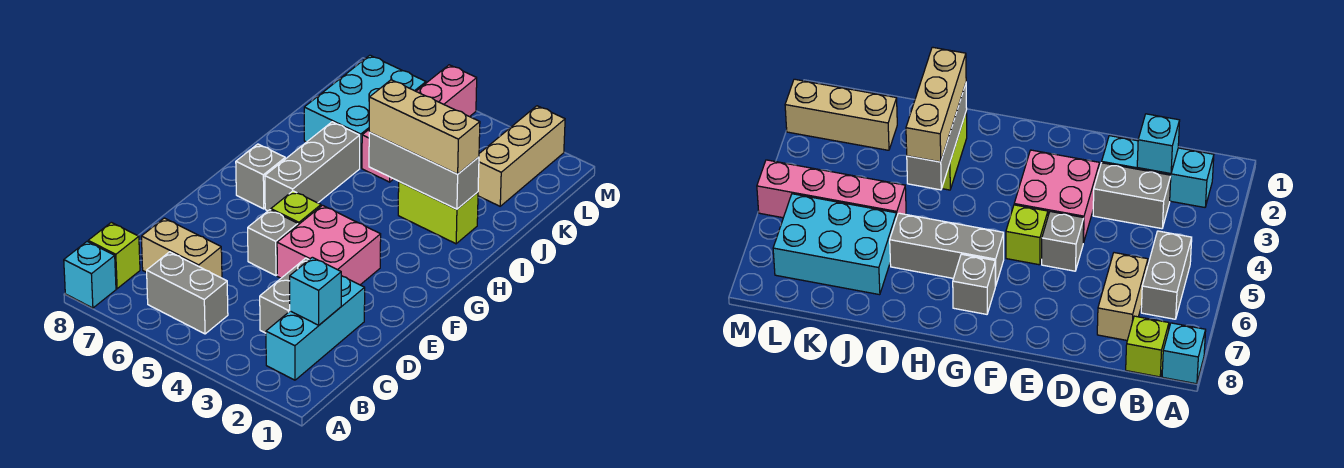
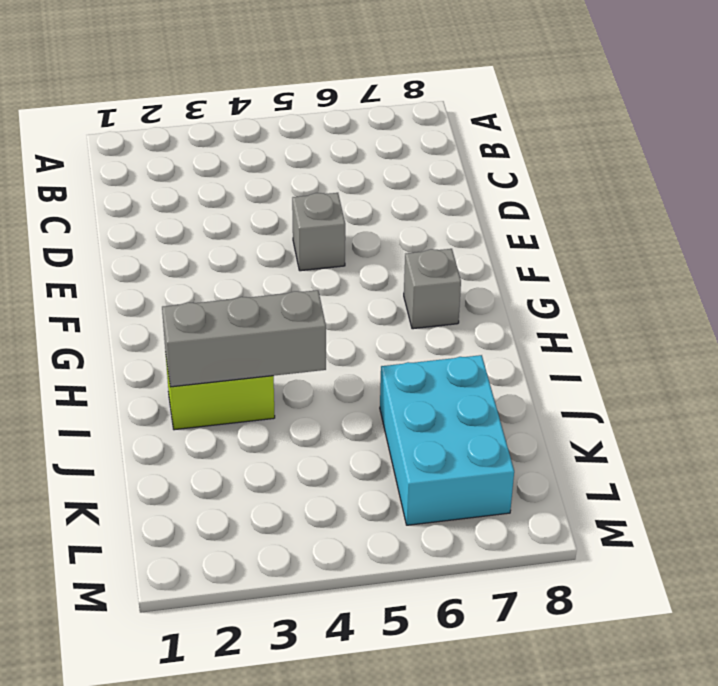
none -> cyan 1x1 brick [64,242,116,308]
none -> cyan 1x3 brick [266,276,365,380]
none -> grey 1x2 brick [147,252,228,334]

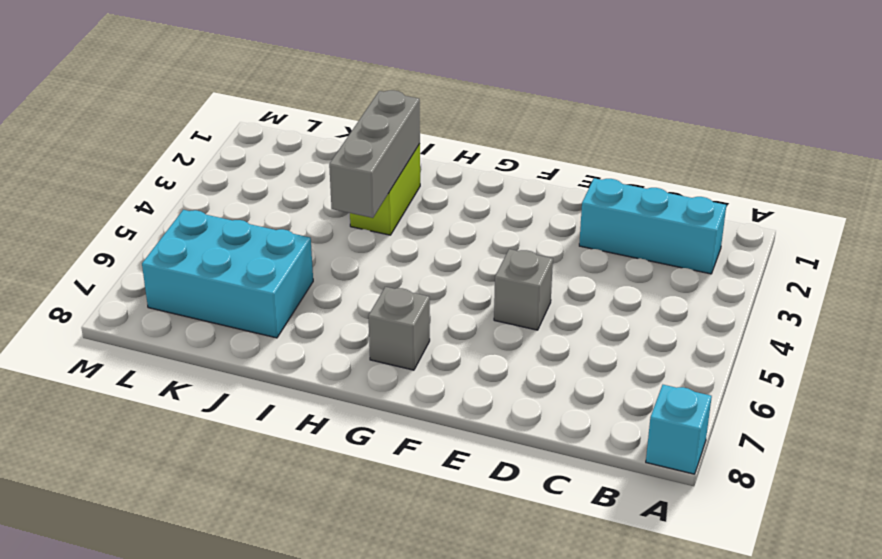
none -> grey 1x2 brick [147,252,228,334]
none -> lime 1x1 brick [88,222,140,289]
none -> grey 1x2 brick [260,258,309,333]

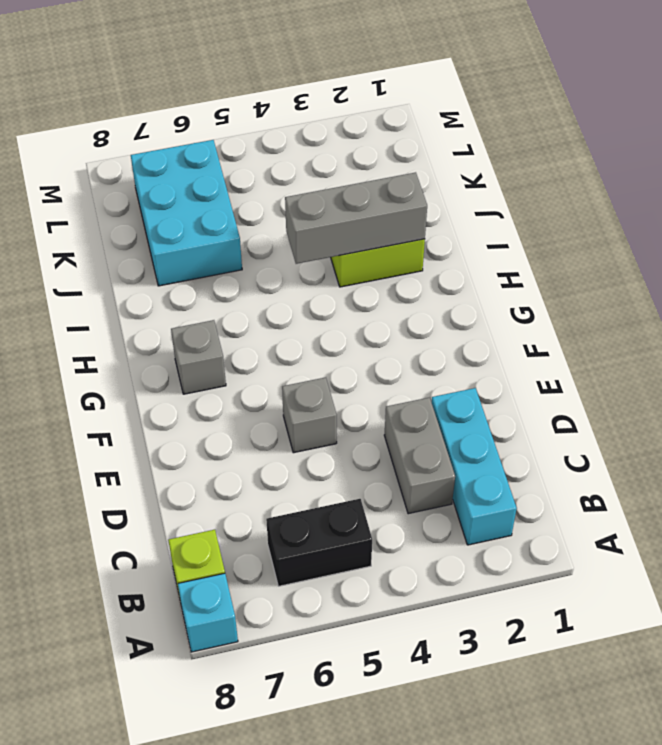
black 1x2 brick [266,499,372,586] -> grey 1x2 brick [147,252,228,334]
none -> tan 1x2 brick [141,218,222,278]
none -> pink 2x2 brick [277,205,381,285]
none -> lime 1x1 brick [271,191,321,225]

